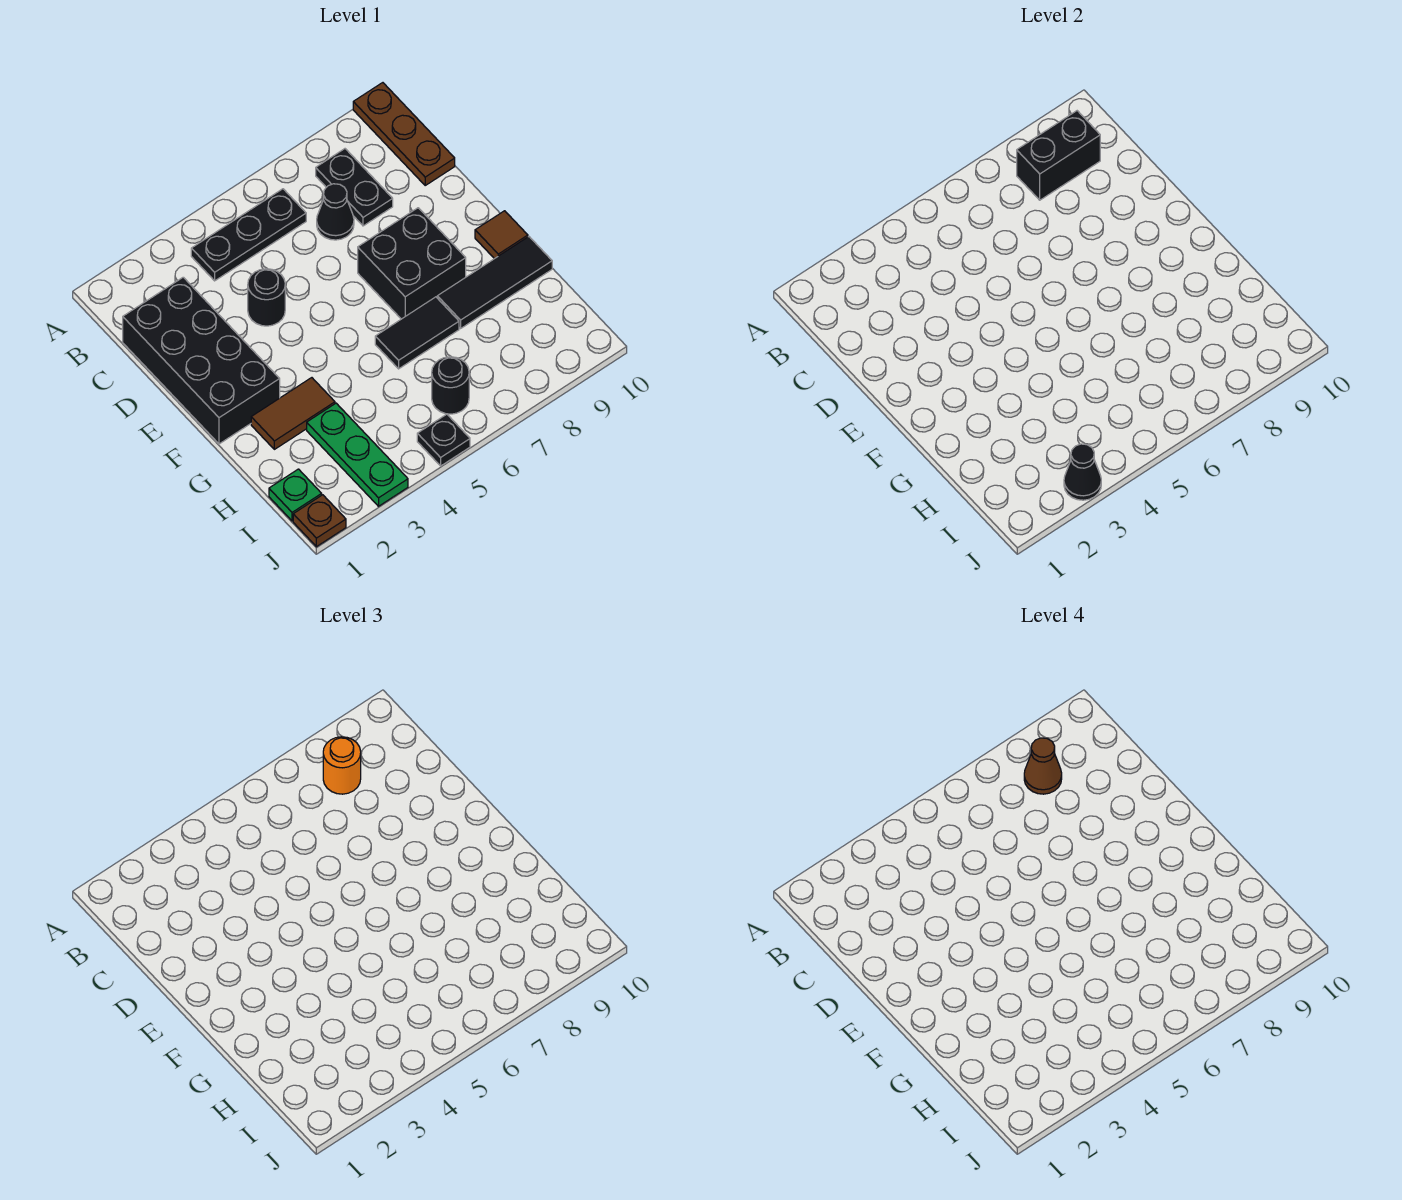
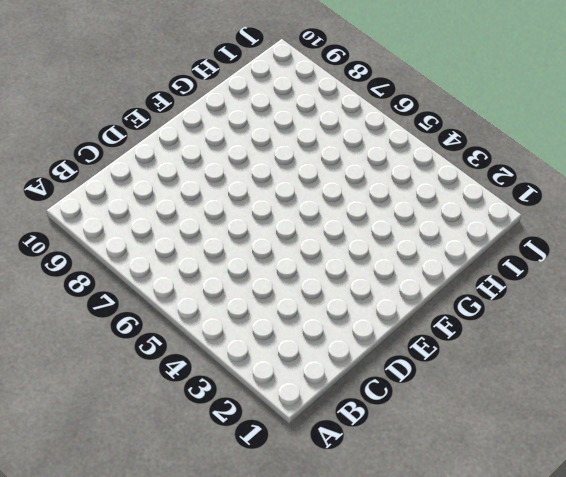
none -> brown 1x3 plate [353,83,455,185]
none -> black 1x3 plate [191,189,306,281]
none -> black 1x2 plate [316,149,393,226]

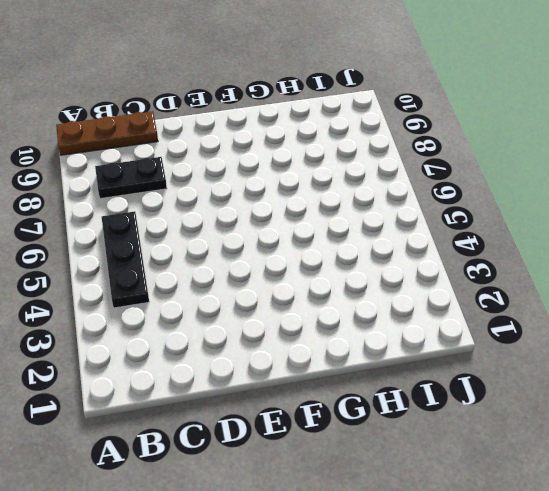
none -> black 2x4 brick [123,277,280,444]
none -> black 1x1 cone [317,184,354,240]
none -> black 1x1 round brick [248,269,285,326]

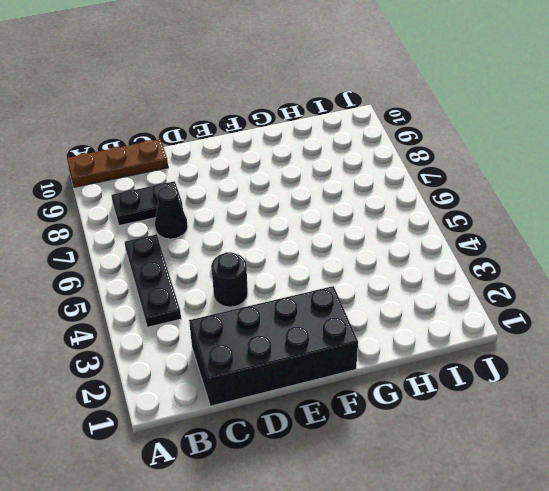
none -> black 2x2 brick [358,208,466,319]
none -> brown 1x1 tile [475,211,528,259]
none -> brown 1x2 tile [251,378,335,449]

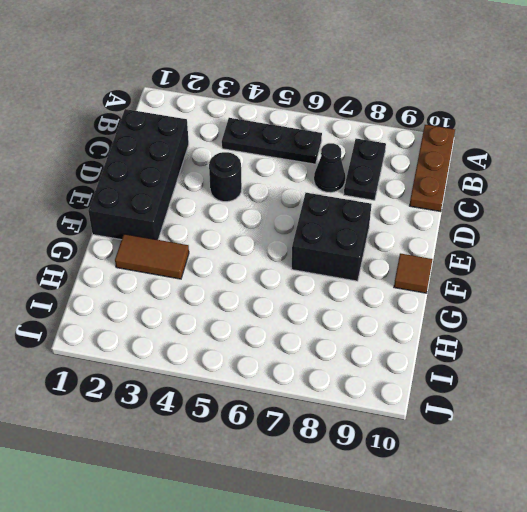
none -> black 1x2 tile [375,297,459,369]
none -> black 1x3 tile [437,237,552,328]
none -> green 1x3 plate [307,403,408,506]

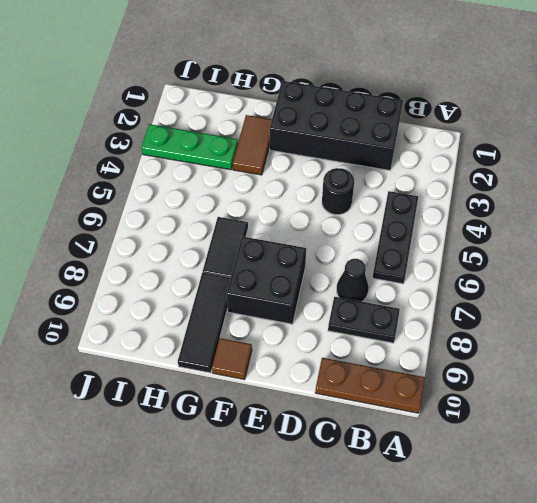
none -> green 1x1 plate [269,469,322,521]
none -> black 1x1 round brick [432,357,469,414]
none -> brown 1x1 plate [293,495,346,547]

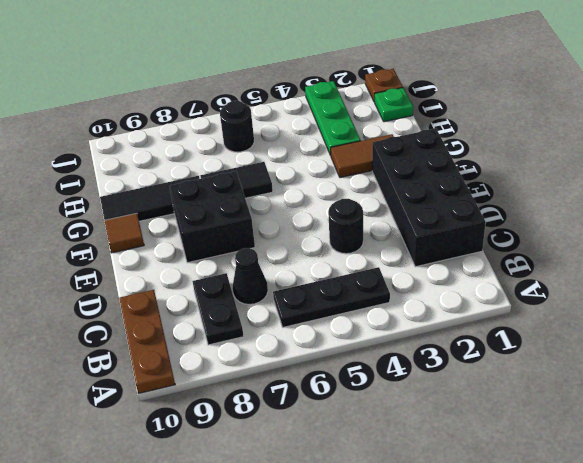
none -> black 1x1 plate [417,414,470,466]
none -> black 1x2 brick [1017,111,1100,200]
none -> black 1x1 cone [1064,444,1101,500]

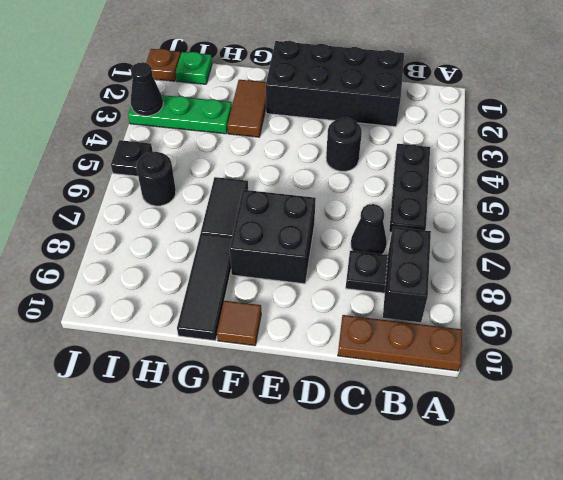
none -> orange 1x1 round brick [323,737,361,794]
none -> brown 1x1 cone [1024,738,1062,794]

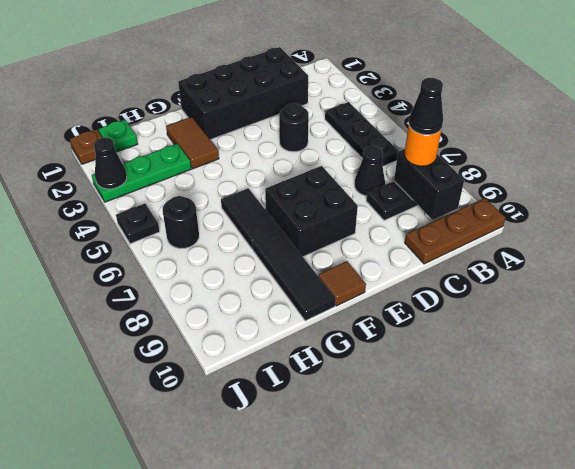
black 1x1 cone [409,78,443,135] -> brown 1x1 cone [1024,738,1062,794]

